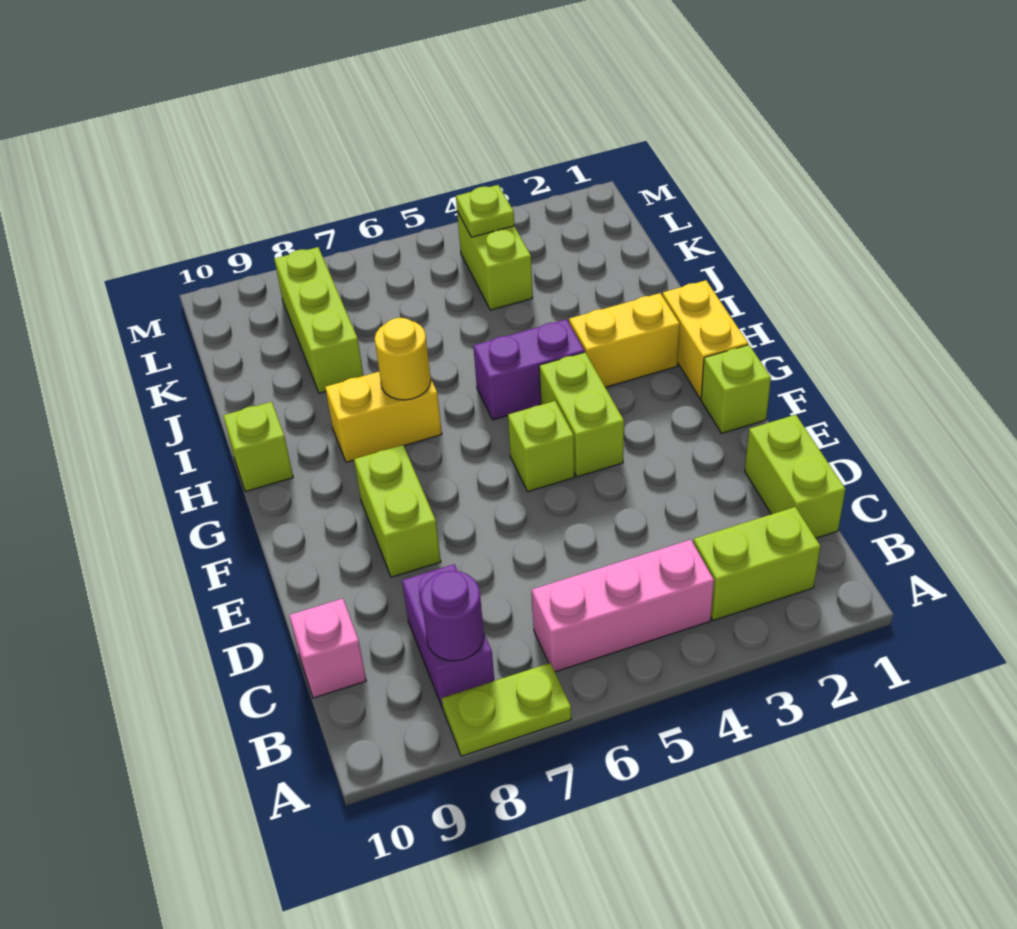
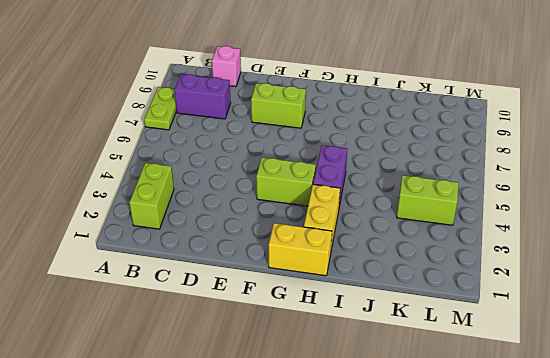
none -> pink 1x3 brick [532,540,714,672]
none -> lime 1x2 brick [745,415,845,538]
none -> lime 1x1 brick [701,345,771,433]

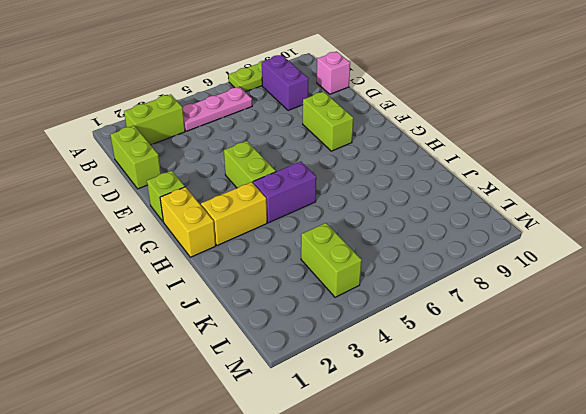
pink 1x3 plate [183,87,252,131] -> pink 1x3 brick [532,540,714,672]
none -> lime 1x1 brick [508,401,575,492]
none -> yellow 1x2 brick [325,372,442,462]
none -> lime 1x1 brick [223,402,293,492]

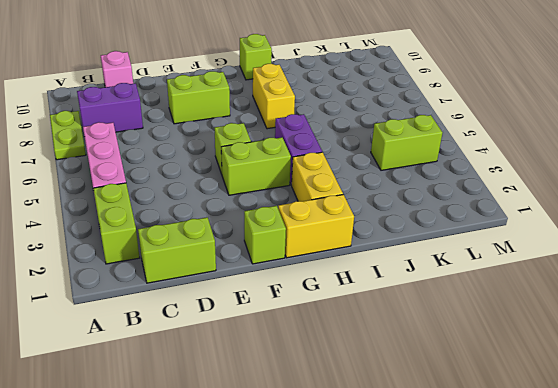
none -> lime 1x3 brick [274,247,363,393]
none -> purple 1x1 round brick [421,571,484,661]
none -> yellow 1x1 round brick [375,318,431,400]

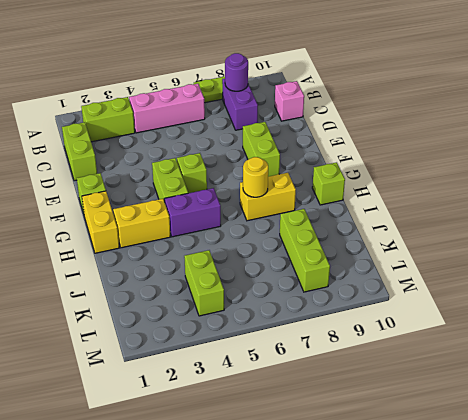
none -> lime 1x1 plate [456,185,514,237]

